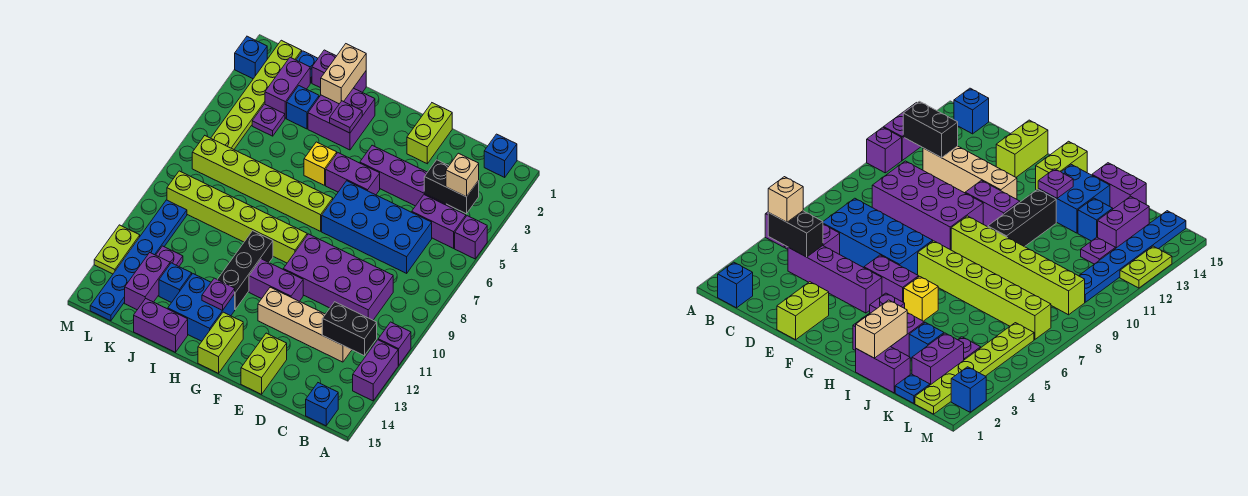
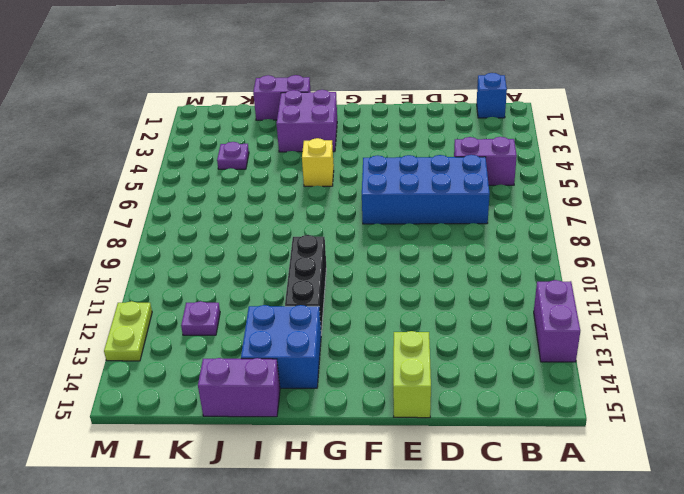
none -> purple 1x1 brick [455,216,487,259]
none -> purple 1x1 brick [378,322,411,365]
none -> blue 1x1 brick [306,383,338,426]
none -> purple 1x4 brick [360,145,454,209]

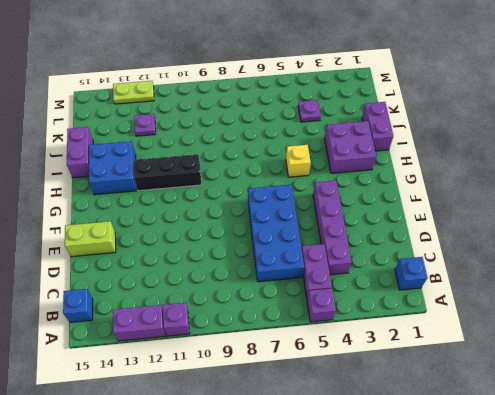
none -> purple 2x4 brick [283,234,393,320]
none -> tan 1x4 brick [258,287,352,362]
none -> lime 1x2 brick [407,103,452,164]
none -> purple 1x2 brick [326,153,380,195]

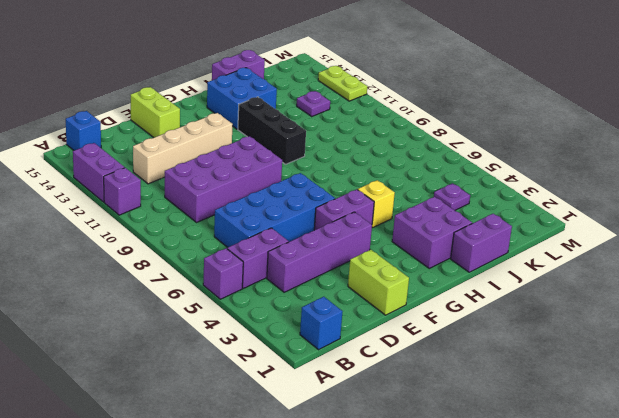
none -> purple 1x2 brick [249,259,303,301]
none -> lime 1x6 brick [192,136,333,231]
none -> lime 1x6 brick [167,171,307,263]
none -> lime 1x2 brick [198,312,243,373]

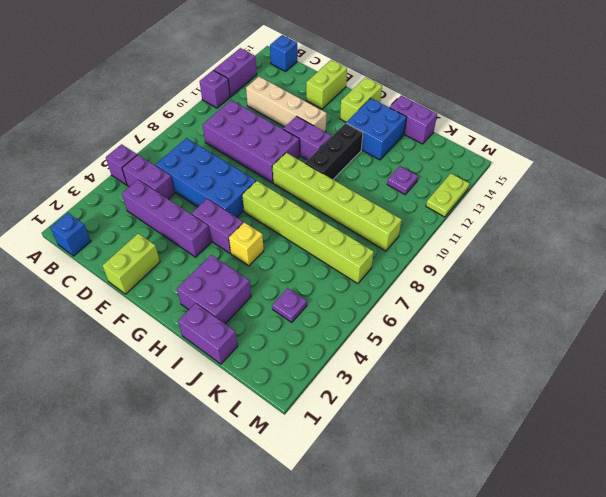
none -> blue 1x1 brick [287,86,319,129]
none -> blue 1x1 brick [159,263,192,303]
none -> blue 1x1 plate [296,51,318,83]
none -> purple 1x2 brick [265,57,310,118]

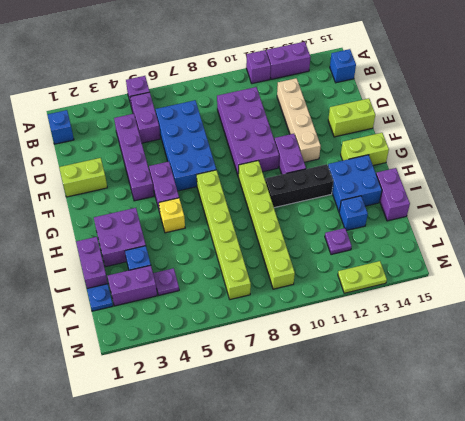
none -> purple 1x2 brick [125,253,170,310]
none -> lime 1x6 plate [211,40,302,149]
none -> blue 1x6 plate [90,200,187,321]
none -> blue 1x1 brick [235,36,267,79]

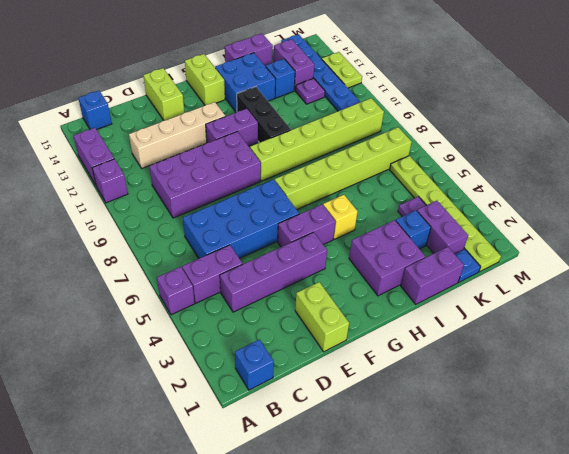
none -> blue 1x1 brick [235,36,267,79]
none -> black 1x2 brick [424,160,479,214]
none -> black 1x2 brick [322,302,377,356]
none -> purple 1x1 plate [330,101,362,133]

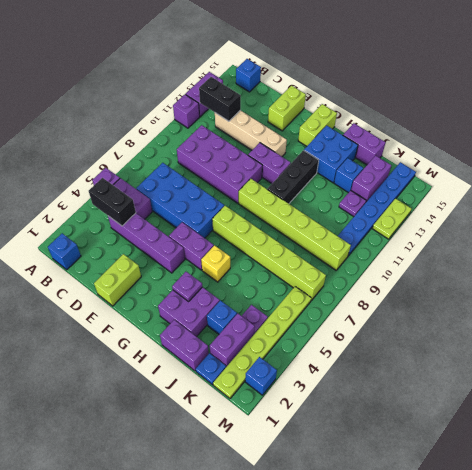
none -> purple 1x1 plate [202,278,235,311]
none -> tan 1x2 brick [321,44,366,104]
none -> tan 1x1 brick [446,153,479,197]

